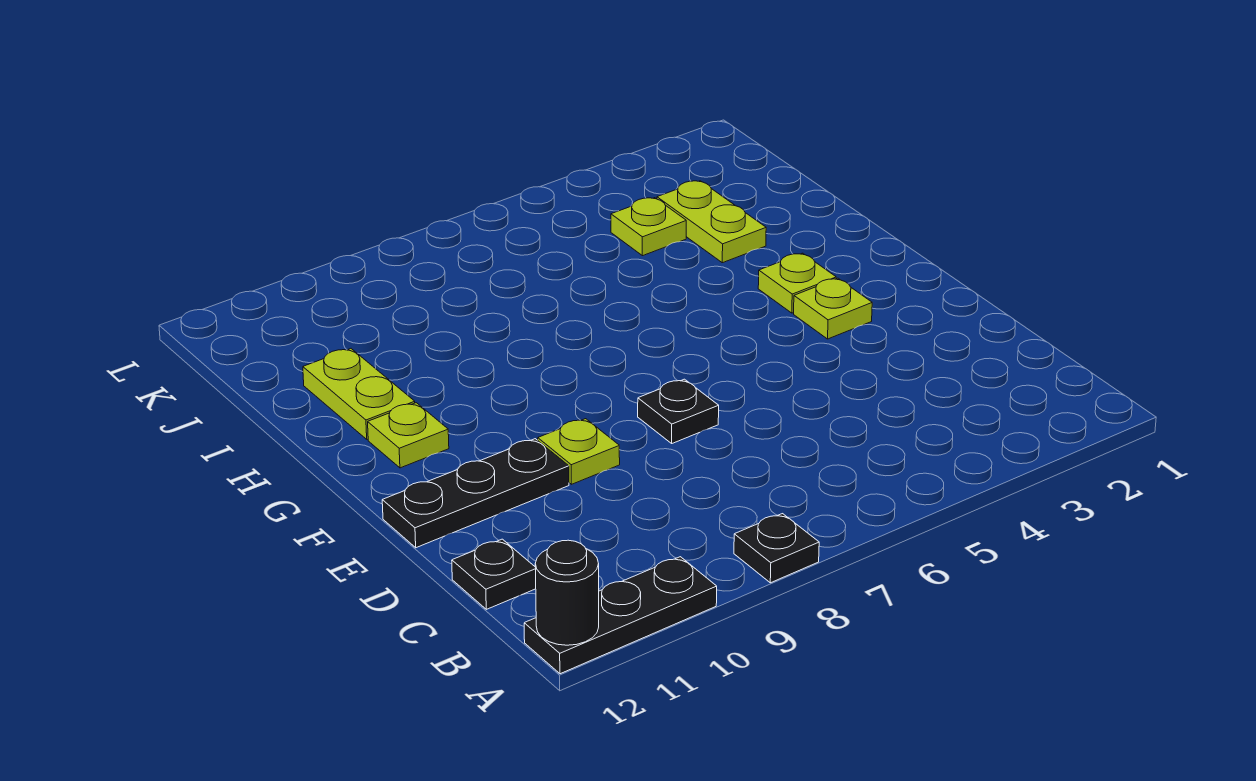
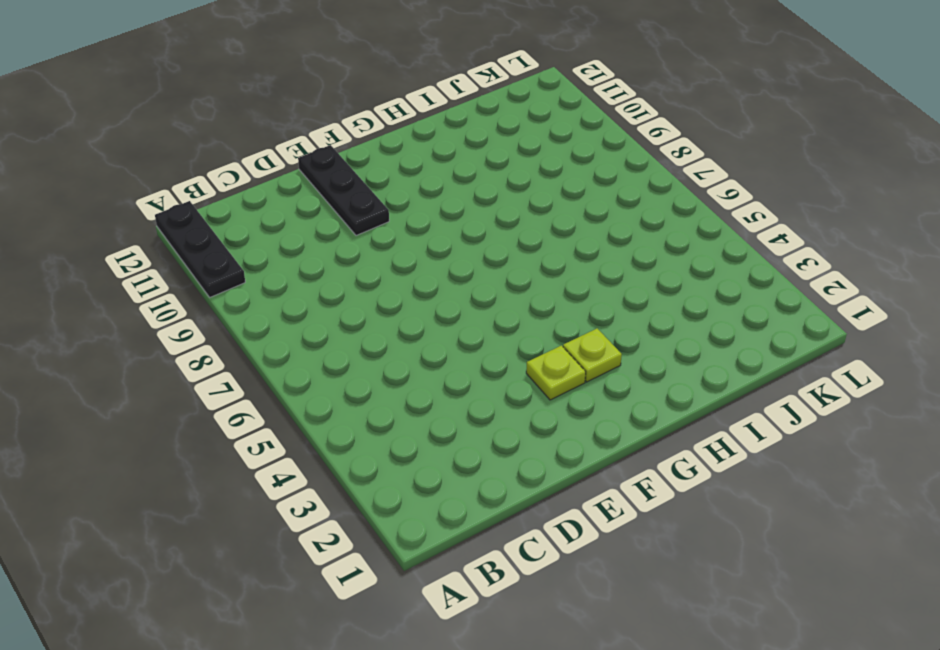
none -> black 1x1 plate [734,514,819,583]
none -> black 1x1 plate [452,539,536,609]
none -> black 1x1 plate [638,379,719,443]

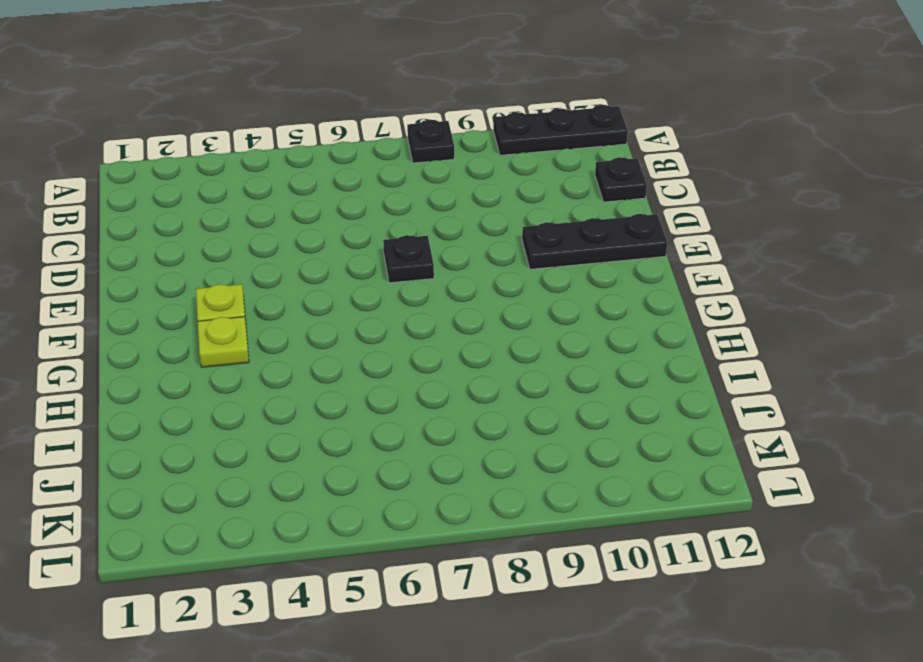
none -> lime 1x1 plate [538,419,620,484]
none -> lime 1x1 plate [368,403,449,468]
none -> lime 1x2 plate [303,349,415,439]

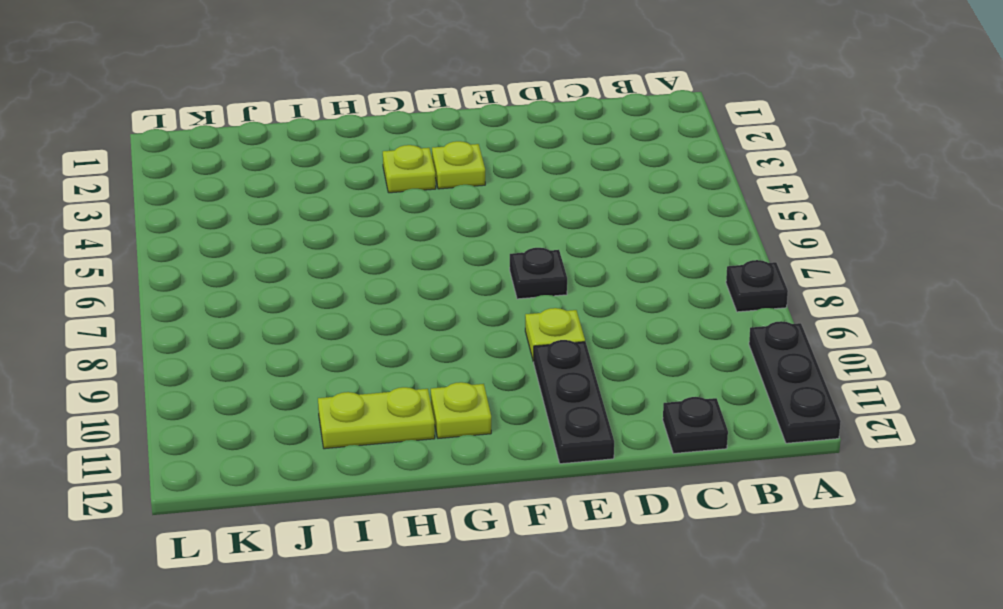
none -> lime 1x2 plate [657,181,766,263]
none -> lime 1x1 plate [611,198,686,256]
none -> black 1x1 round brick [535,540,599,645]

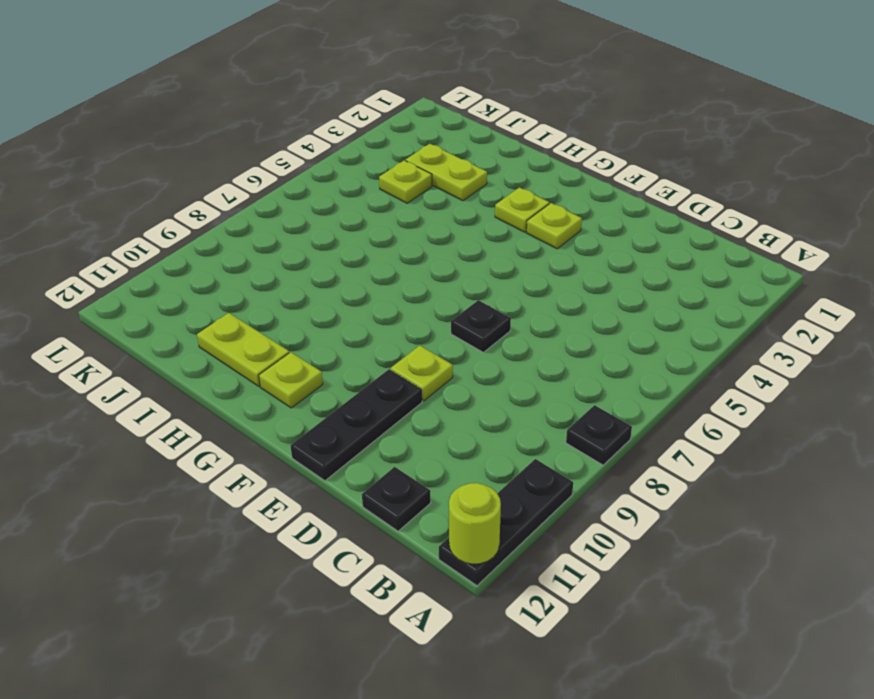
lime 1x1 round brick [449,483,501,564] -> black 1x1 round brick [535,540,599,645]

